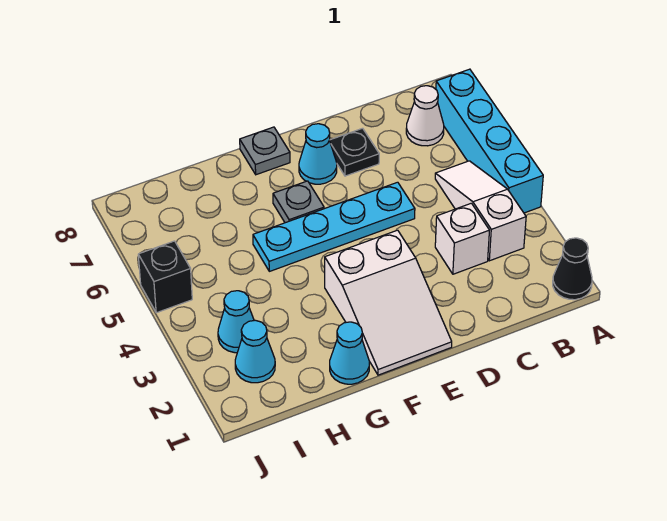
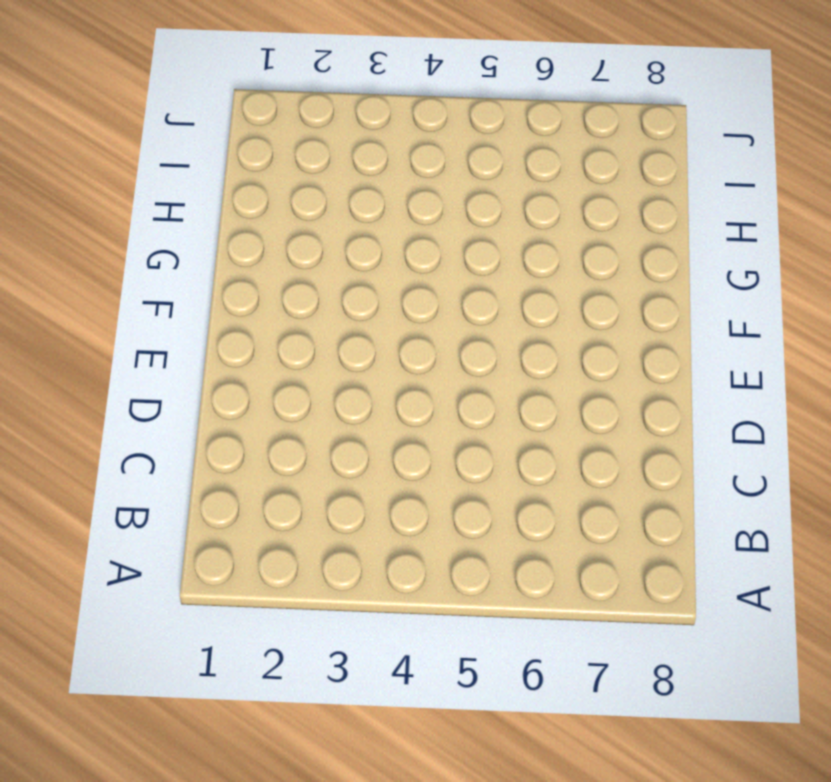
none -> black 1x1 cone [553,238,592,300]
none -> cyan 1x4 brick [436,69,543,213]
none -> white 1x3 slope [435,161,526,261]

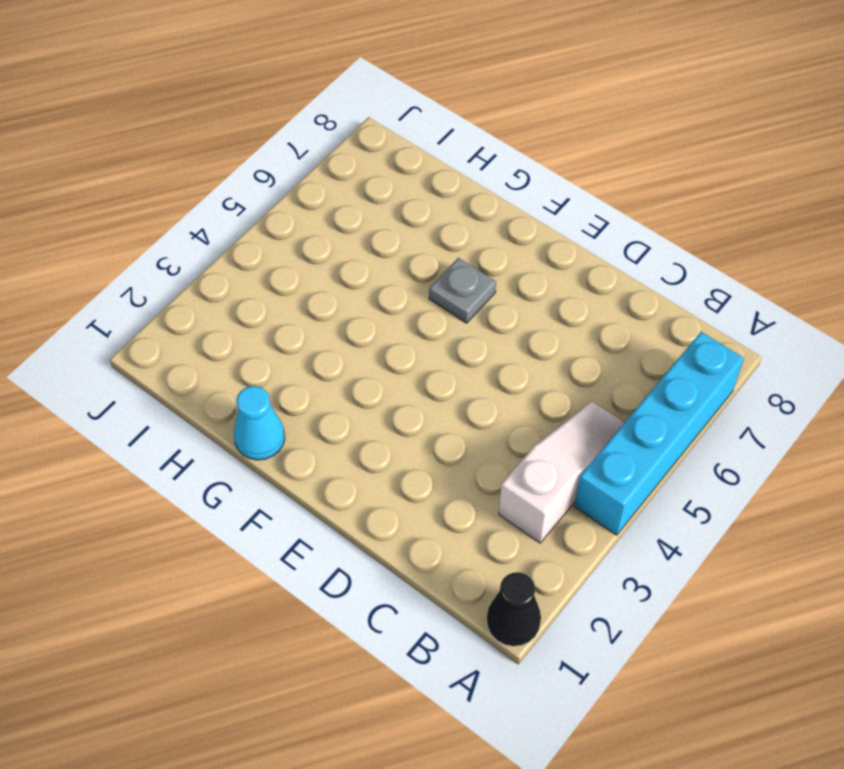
none -> white 1x1 cone [406,86,444,146]
none -> white 1x1 brick [435,203,489,274]
none -> cyan 1x4 plate [253,182,415,271]

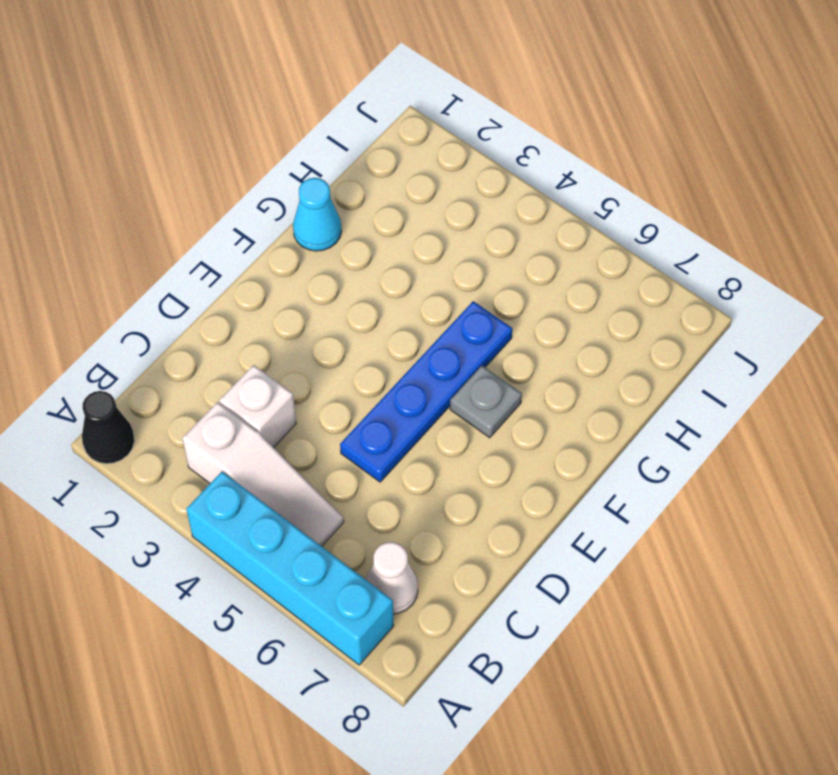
blue 1x4 plate [340,301,512,482] -> cyan 1x4 plate [253,182,415,271]
none -> black 1x1 plate [329,128,379,176]
none -> white 2x3 slope [325,230,452,375]
none -> cyan 1x1 cone [299,124,337,184]

